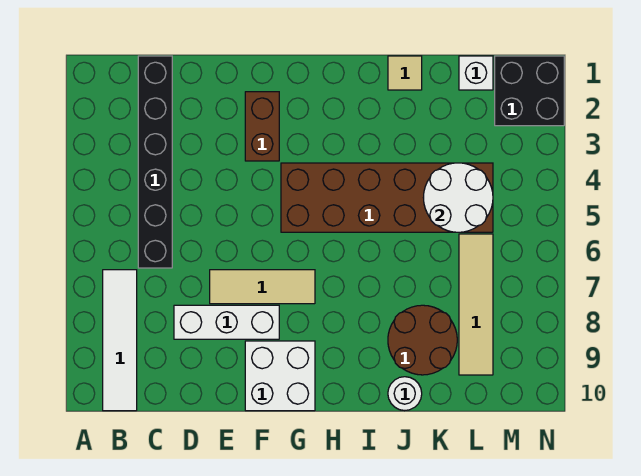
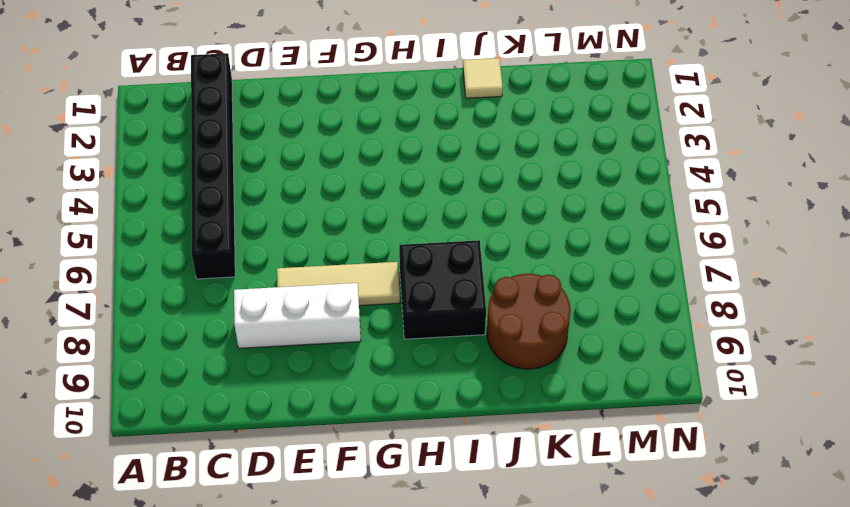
black 2x2 brick [399,240,486,339] -> black 2x2 brick moved to [495,56,564,126]
none -> white 1x4 tile [103,270,137,411]
none -> brown 1x2 brick [245,92,279,161]
none -> white 2x2 brick [245,341,315,411]

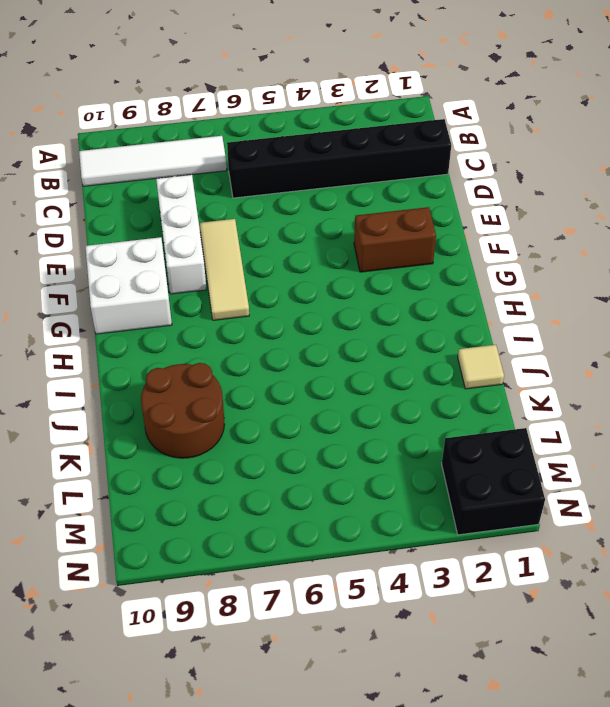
none -> brown 2x6 brick [281,163,493,232]
none -> white 1x1 round brick [388,377,422,411]
none -> white 1x1 brick [459,56,493,90]

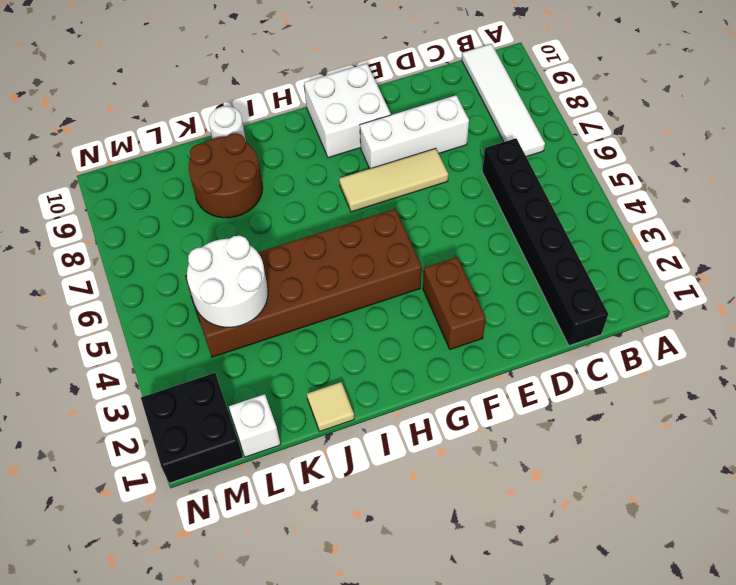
none -> tan 1x4 tile [459,234,493,375]

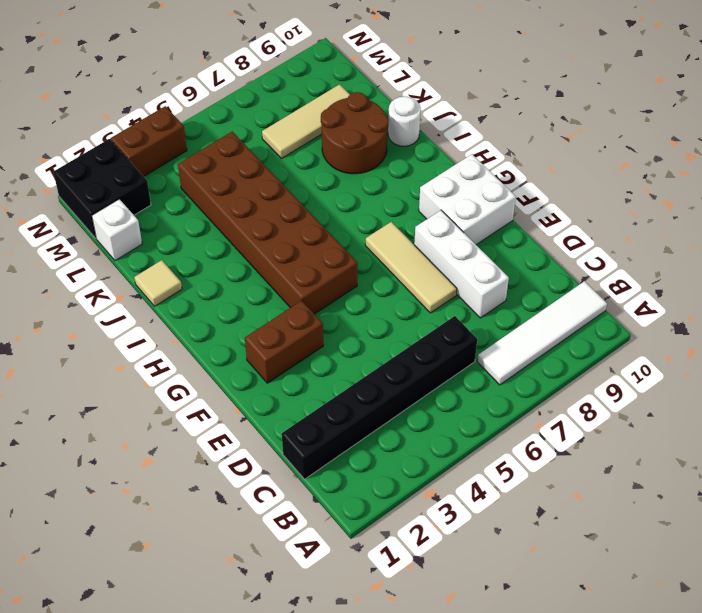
tan 1x3 tile [262,84,350,159] -> tan 1x4 tile [459,234,493,375]
brown 1x2 brick [111,106,187,177] -> none
none -> white 2x2 round brick [423,163,493,232]

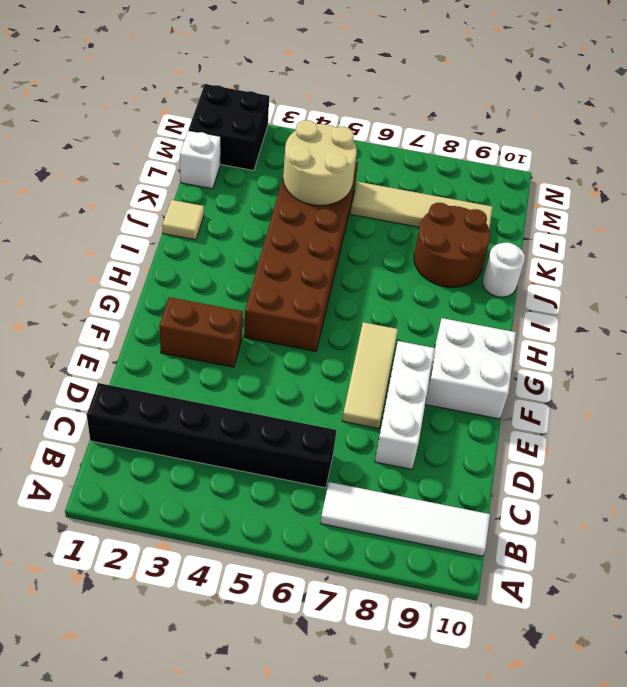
tan 2x2 round brick [283,120,357,205] -> white 2x2 round brick [423,163,493,232]

